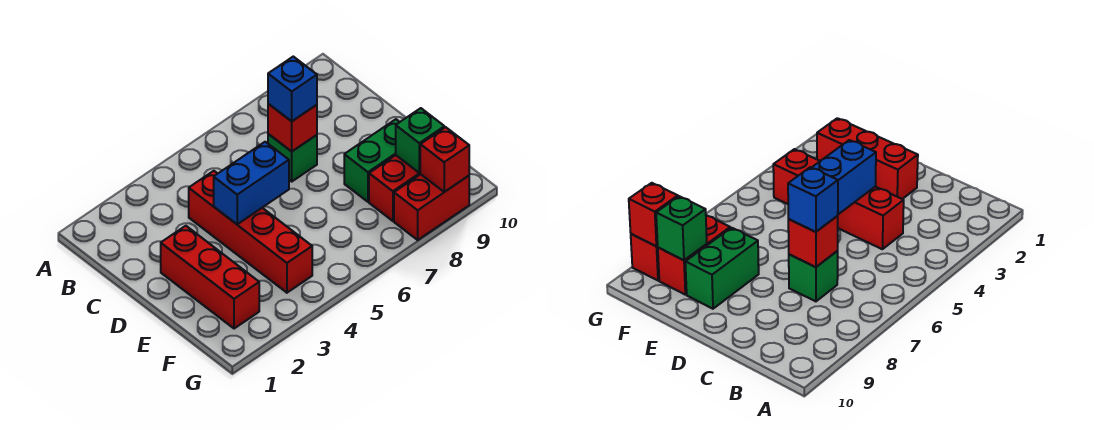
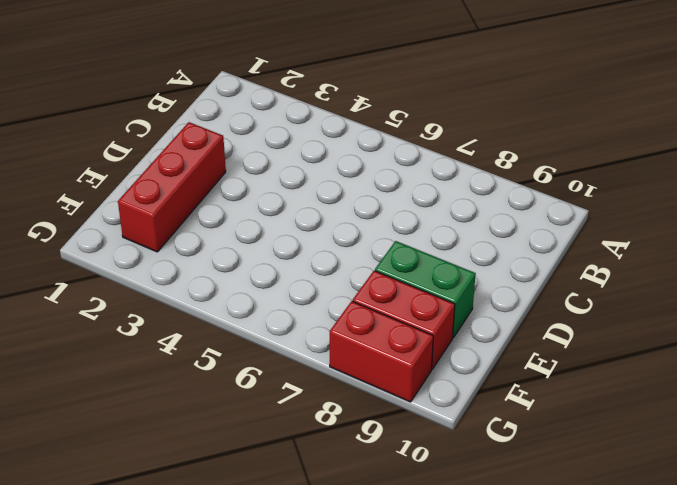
none -> red 1x4 brick [189,171,312,293]
none -> green 1x1 brick [268,134,317,181]

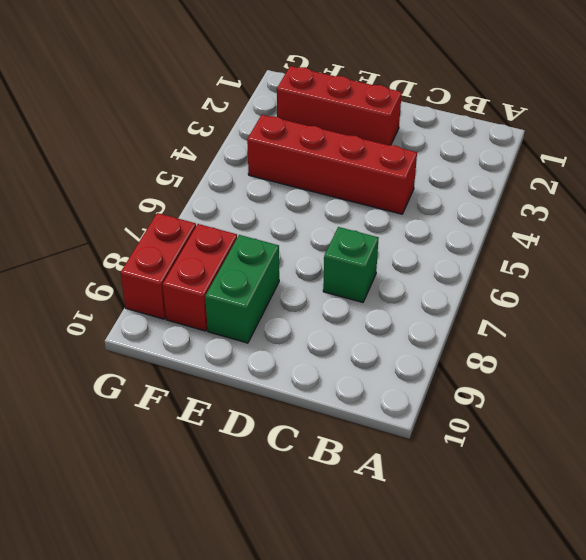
none -> red 1x1 brick [268,104,317,151]
none -> blue 1x2 brick [214,142,289,224]

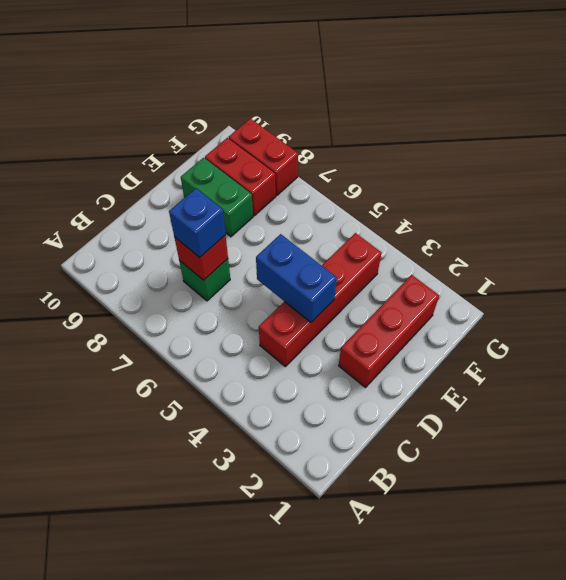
none -> green 1x1 brick [396,108,444,173]
none -> red 1x1 brick [420,127,469,192]

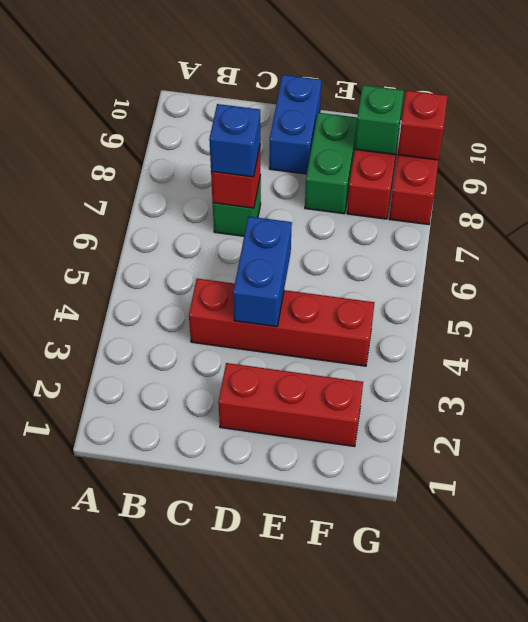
blue 1x2 brick [269,75,321,174] -> none

